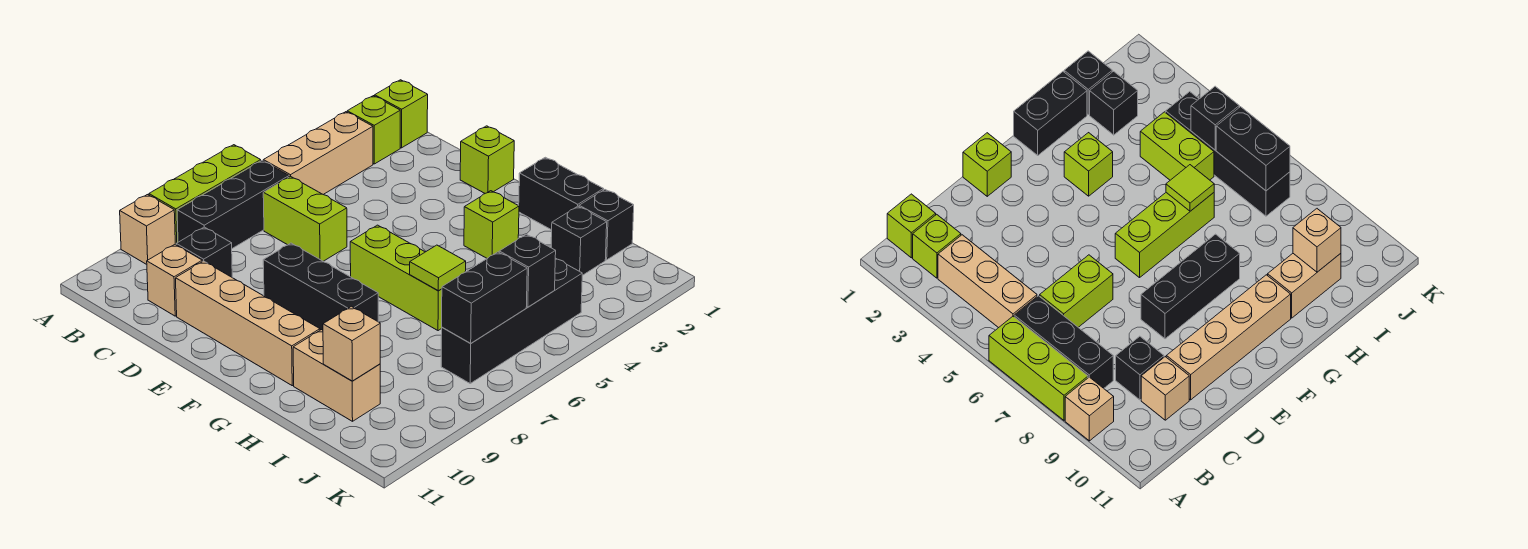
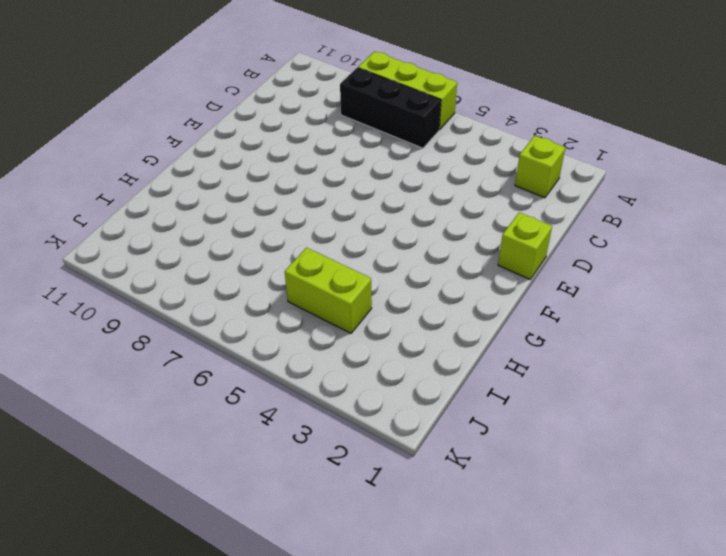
none -> tan 1x1 brick [120,195,175,264]
none -> lime 1x1 brick [375,80,428,148]
none -> tan 1x3 brick [263,112,373,195]

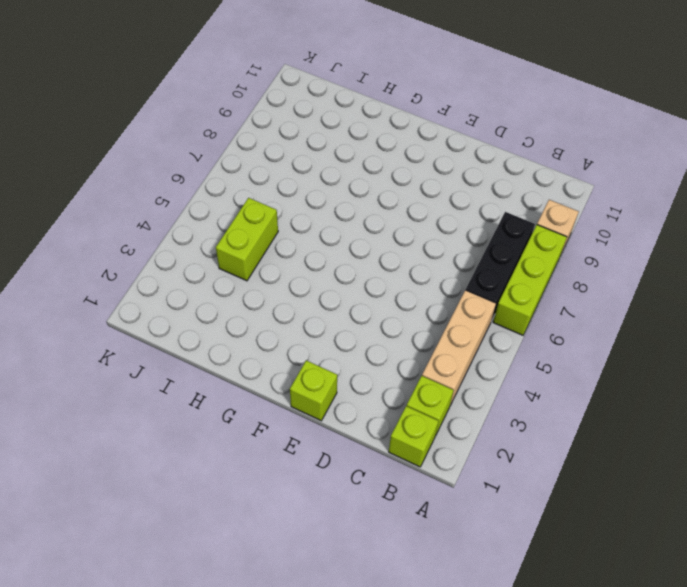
none -> lime 1x2 brick [263,176,347,261]
none -> black 1x1 brick [176,227,232,277]
none -> tan 1x1 brick [147,245,202,316]

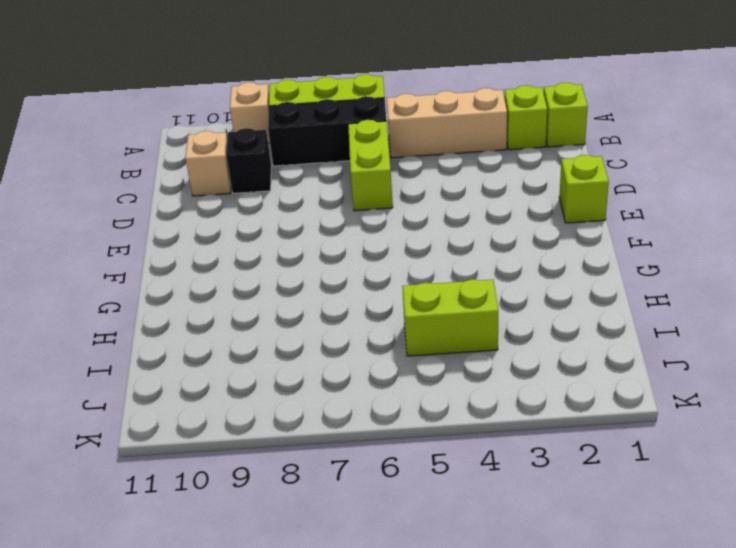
none -> tan 1x4 brick [176,261,320,386]
none -> black 1x3 brick [263,243,378,330]
none -> lime 1x3 brick [350,225,442,331]

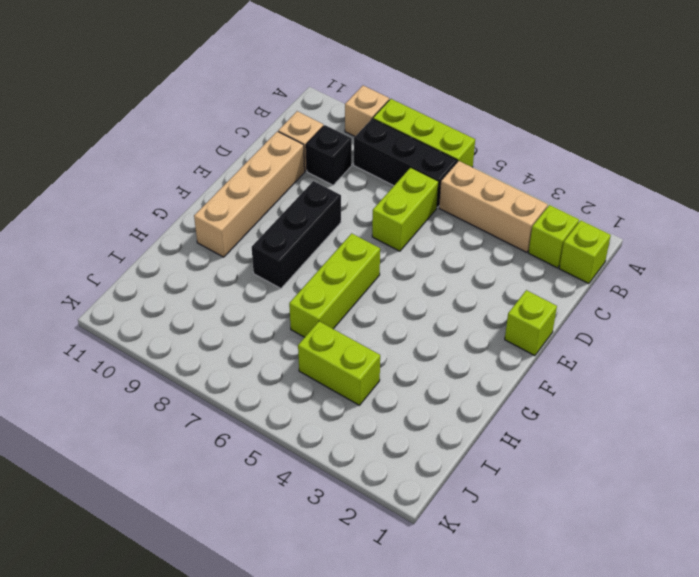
none -> black 1x2 brick [519,157,603,230]
none -> lime 1x1 brick [464,191,519,258]
none -> tan 1x2 brick [293,330,380,421]

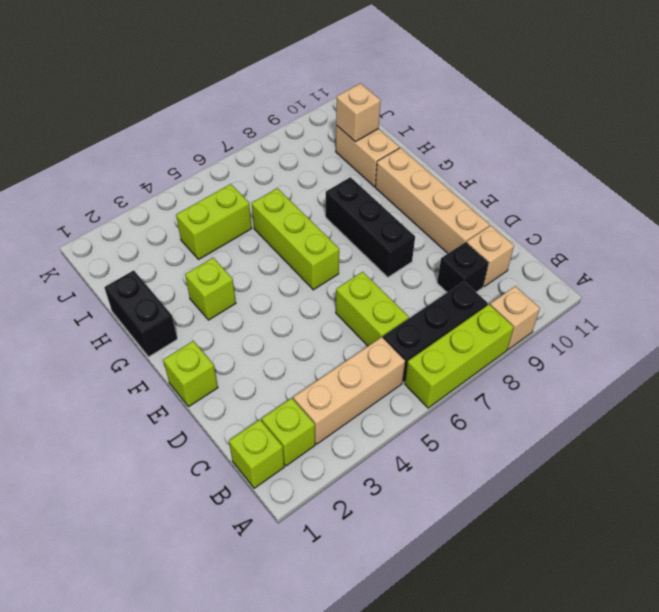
none -> black 1x1 brick [579,190,634,260]
none -> black 1x1 brick [551,206,607,275]
none -> black 1x4 brick [441,258,582,383]

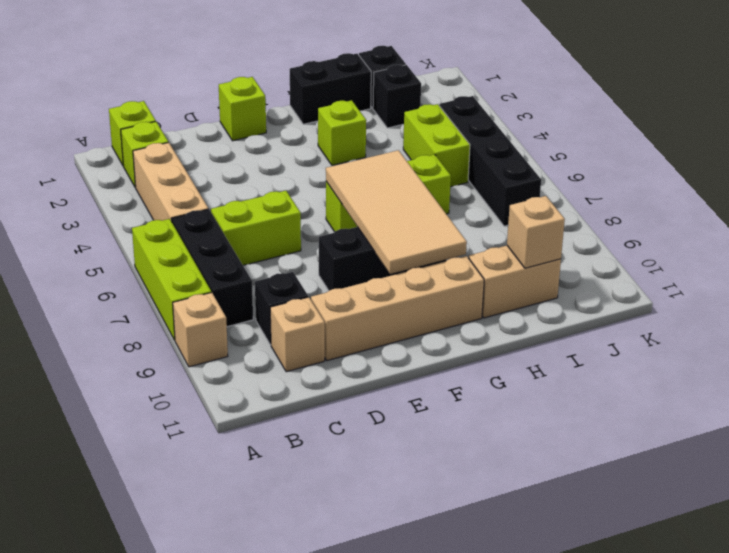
tan 2x4 tile [326,150,467,274] -> none
none -> lime 1x1 tile [410,245,466,291]
none -> black 1x1 brick [499,234,556,307]
none -> black 1x2 brick [442,252,527,343]

